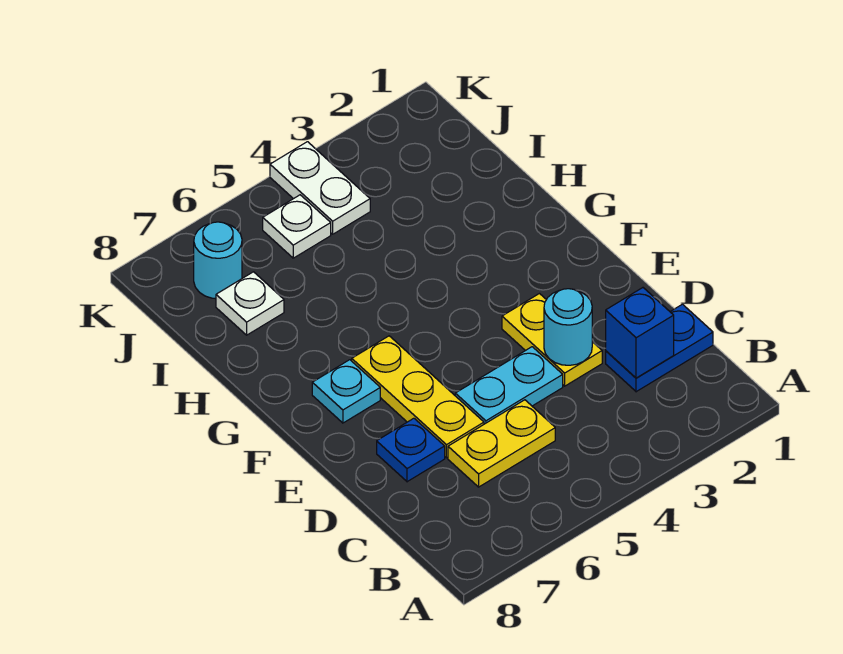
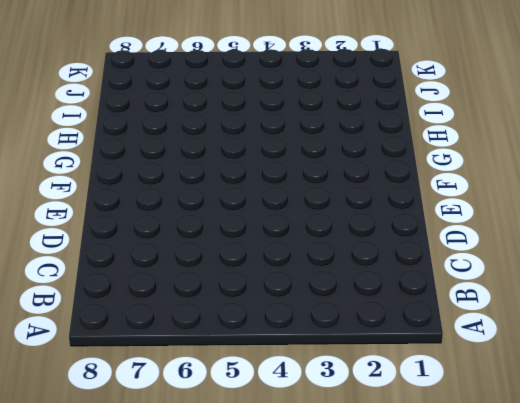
none -> blue 1x2 plate [606,304,713,392]
none -> yellow 1x2 plate [448,400,555,487]
none -> yellow 1x2 plate [502,294,602,386]

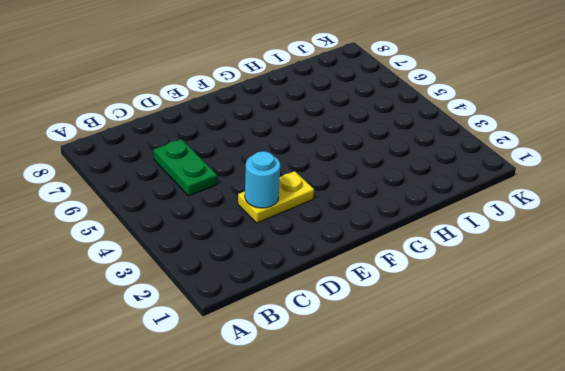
green 1x2 plate [154,139,217,196] -> yellow 1x2 plate [448,400,555,487]
none -> blue 1x2 plate [606,304,713,392]
none -> cyan 1x2 plate [455,347,563,424]
none -> yellow 1x3 plate [352,336,484,458]

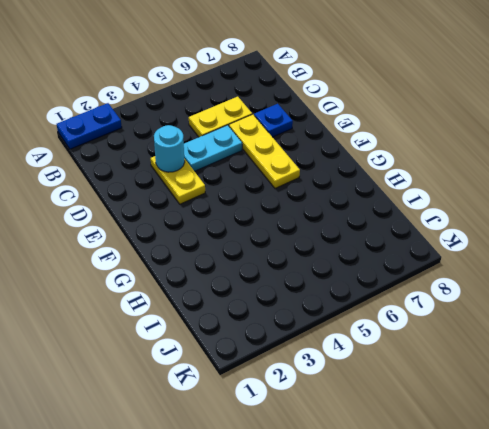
blue 1x2 plate [57,103,122,149] -> blue 1x2 plate moved to [606,304,713,392]
none -> cyan 1x1 plate [312,360,380,423]
none -> white 1x1 plate [216,272,284,335]
none -> white 1x2 plate [270,142,370,234]

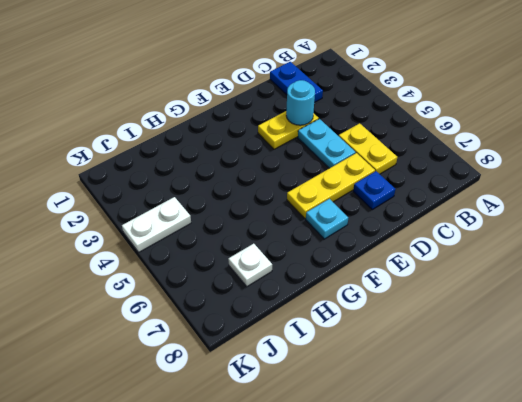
none -> white 1x1 plate [263,195,331,258]
none -> cyan 1x1 round brick [194,222,242,299]
none -> blue 1x1 brick [606,288,674,378]

